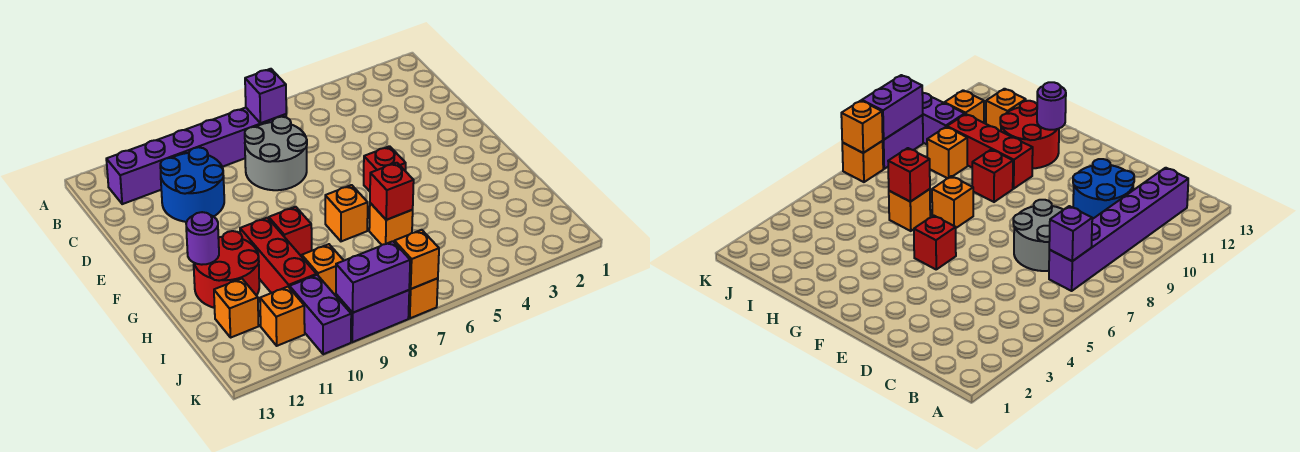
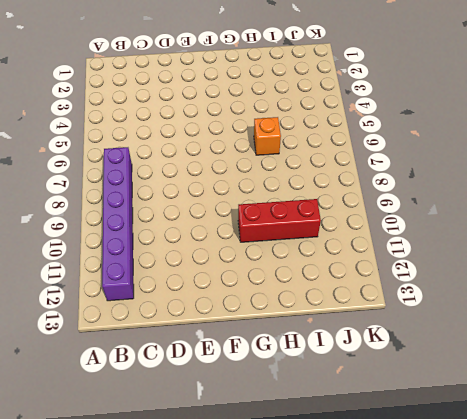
none -> grey 2x2 round brick [245,117,307,190]
none -> blue 2x2 round brick [160,147,224,222]
none -> red 1x1 brick [364,146,406,191]

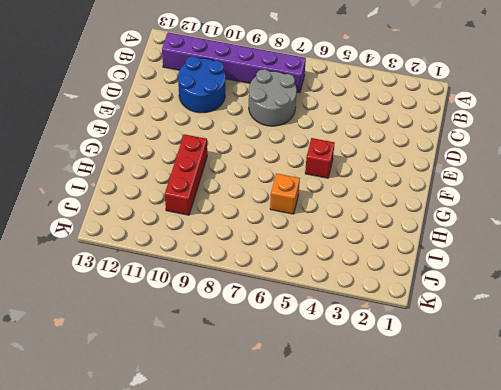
none -> orange 1x1 brick [325,185,368,241]
none -> red 1x1 brick [269,207,312,257]
none -> red 2x2 round brick [194,231,259,308]

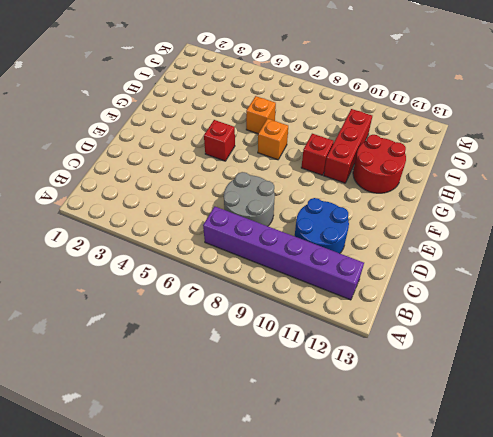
none -> orange 1x1 brick [302,244,344,295]
none -> orange 1x1 brick [214,279,259,338]
none -> purple 1x2 brick [290,275,351,354]

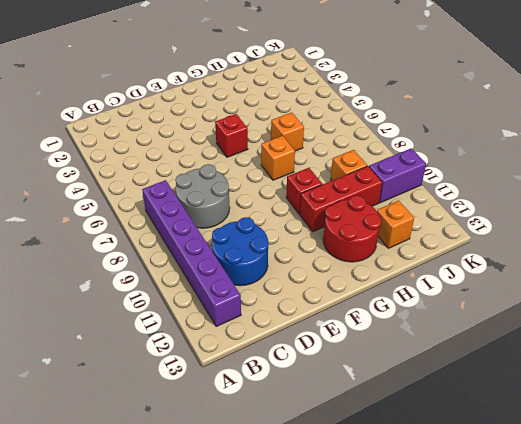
none -> orange 1x1 brick [260,287,305,346]
none -> orange 1x1 brick [409,278,438,318]
none -> purple 1x2 brick [336,290,409,342]

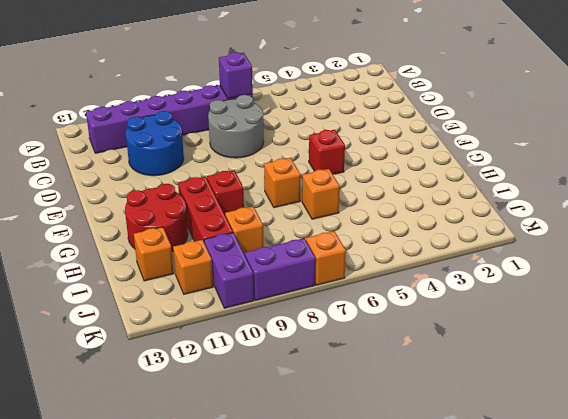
none -> purple 1x1 round brick [186,212,219,265]
none -> red 1x1 brick [370,163,414,220]
none -> orange 1x1 brick [394,230,439,289]

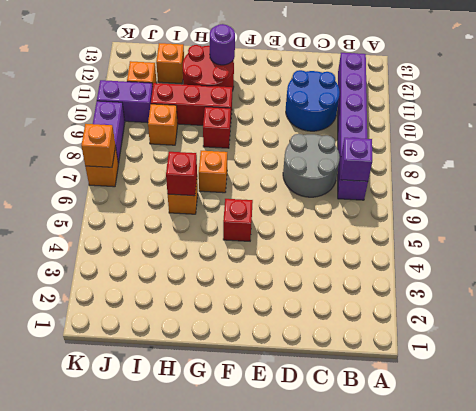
none -> purple 1x2 brick [336,241,410,313]

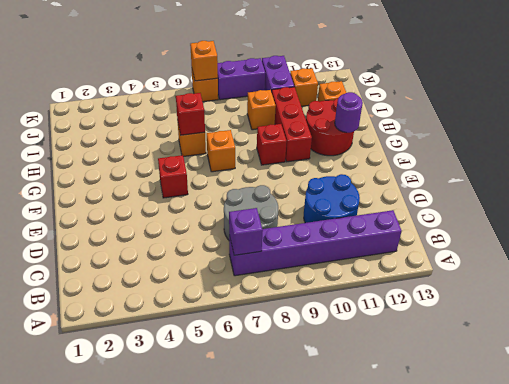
none -> purple 1x2 brick [336,241,410,313]

